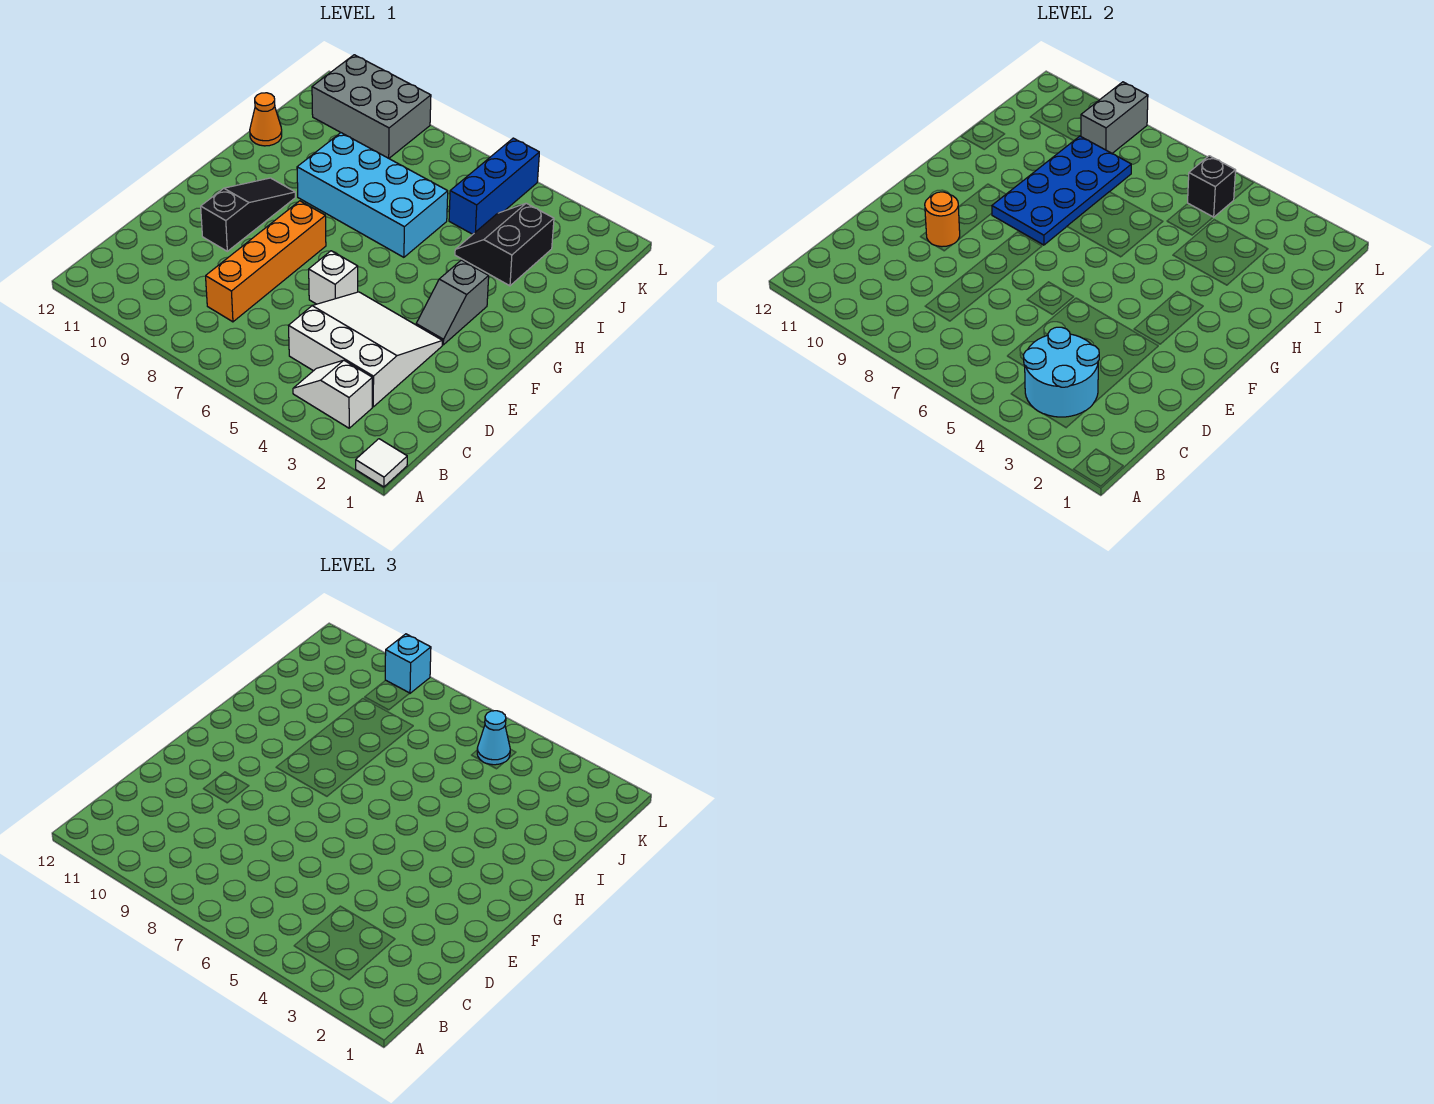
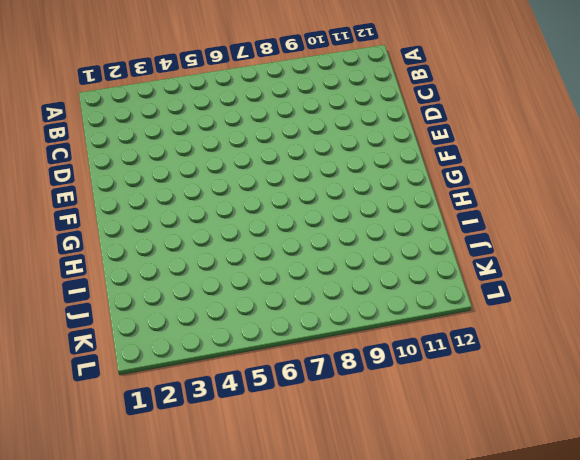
none -> white 1x1 tile [356,439,407,487]
none -> white 1x2 slope [293,360,372,428]
none -> white 3x3 slope [289,292,442,407]

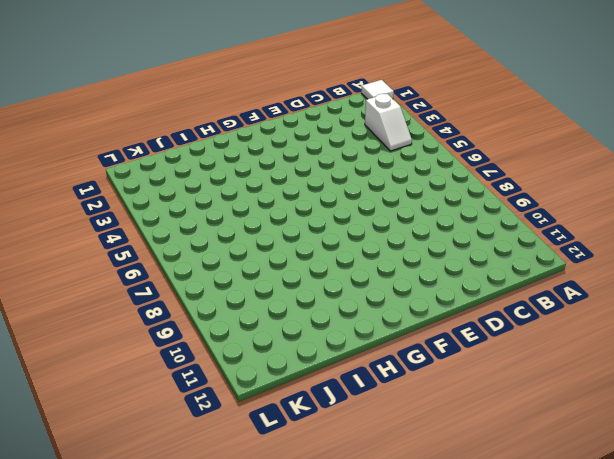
none -> white 3x3 slope [289,292,442,407]
none -> orange 1x4 brick [206,201,326,322]
none -> white 1x1 brick [309,251,358,304]

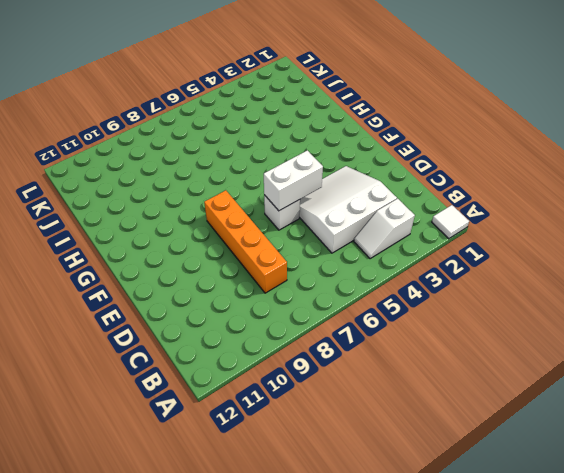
white 1x2 brick [264,150,323,211] -> none
none -> black 1x3 slope [201,178,295,251]
none -> grey 1x2 slope [416,260,489,345]
none -> cyan 2x4 brick [297,133,448,257]

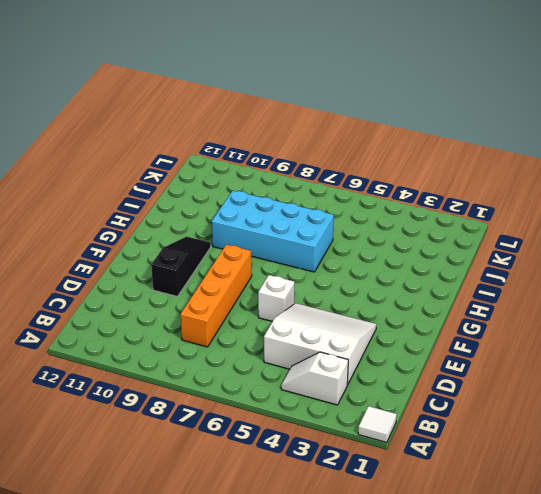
none -> grey 1x2 slope [416,260,489,345]
none -> black 2x2 slope [455,203,554,286]
none -> orange 1x1 cone [250,93,282,146]

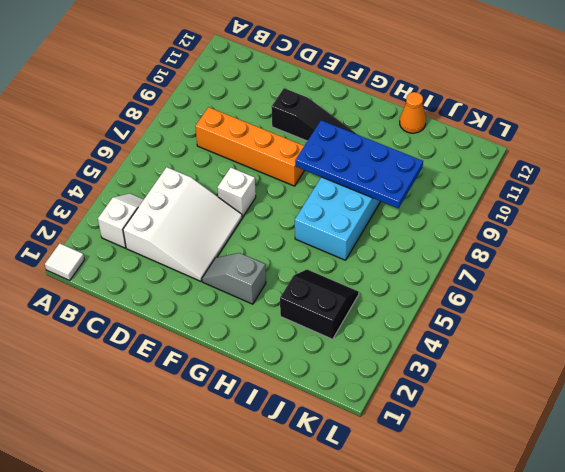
none -> blue 1x3 brick [449,138,539,234]
none -> grey 2x3 brick [312,55,431,158]
none -> cyan 2x2 round brick [1023,327,1099,417]

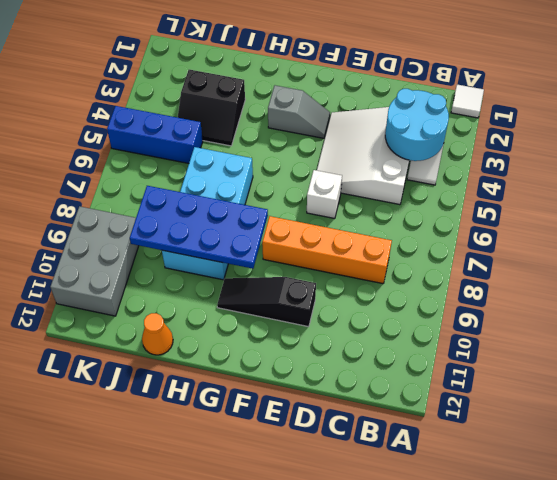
none -> orange 1x1 round brick [925,192,960,247]
none -> black 1x1 brick [1188,156,1236,217]
none -> grey 1x2 brick [1081,82,1148,153]

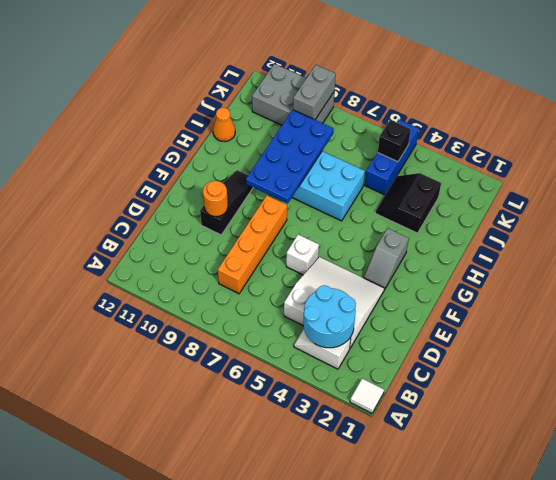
none -> cyan 1x1 cone [477,711,510,765]
none -> cyan 1x1 brick [385,634,431,693]

